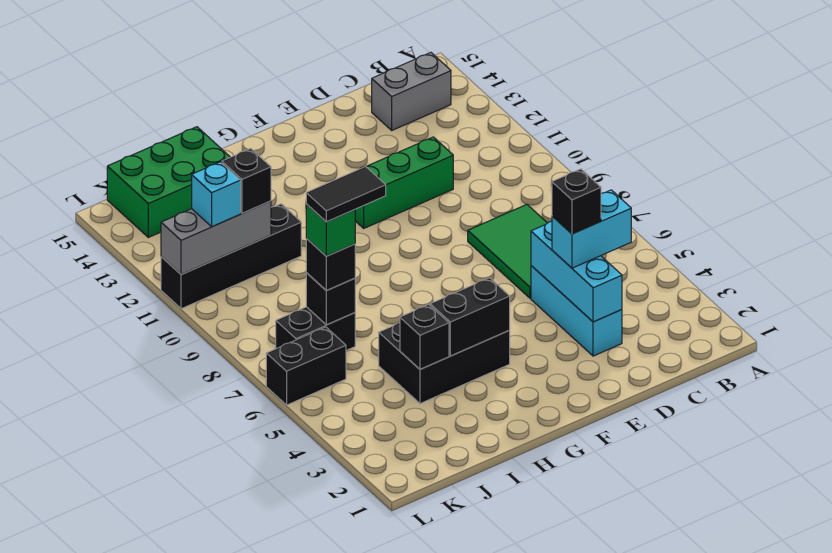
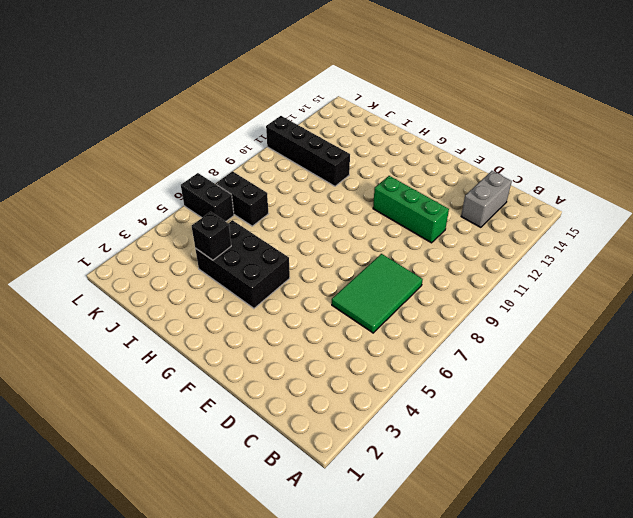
grey 1x2 brick [461,171,512,227] -> grey 1x2 brick turned to [372,53,451,130]
none -> cyan 1x3 brick [531,266,622,356]
none -> green 2x3 brick [107,127,230,237]
none -> cyan 1x3 brick [531,221,622,322]

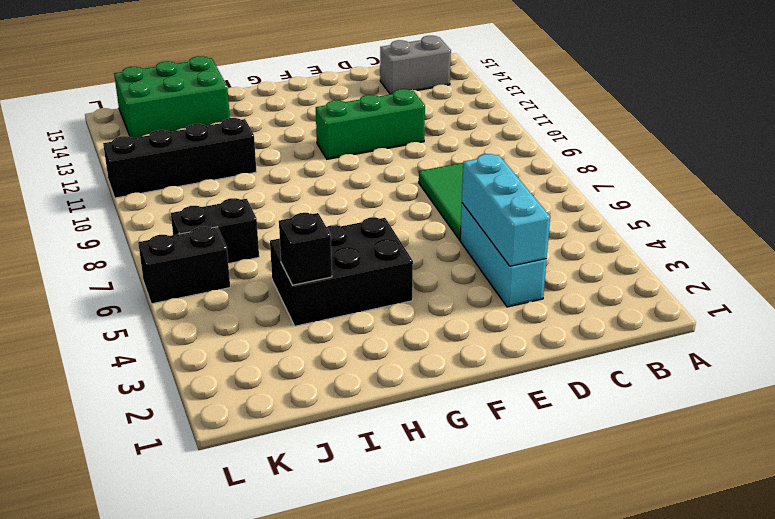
none -> black 1x2 brick [430,278,510,356]
none -> black 1x1 brick [306,273,355,325]
none -> grey 1x3 brick [161,201,271,275]

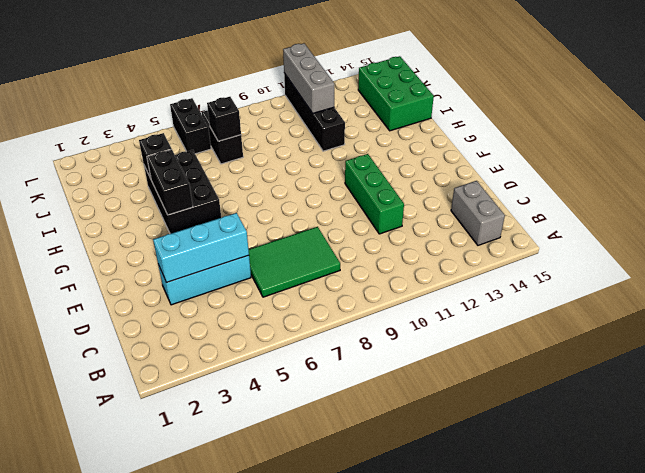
none -> cyan 1x2 brick [552,190,631,268]
none -> black 1x1 brick [306,238,355,291]
none -> black 1x1 brick [222,149,271,213]

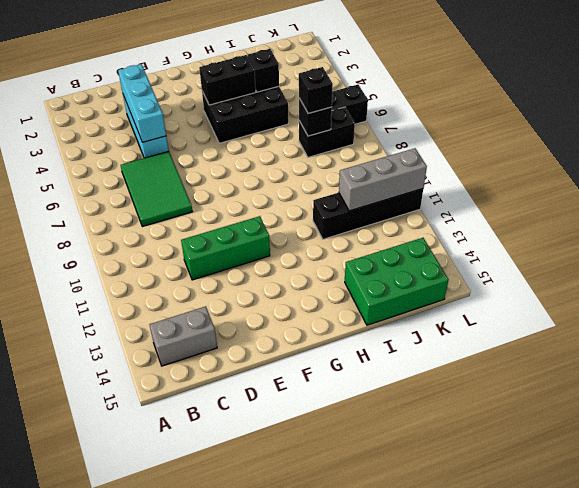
none -> cyan 1x2 brick [552,190,631,268]
none -> black 1x1 brick [222,149,271,213]
none -> cyan 1x1 brick [192,162,241,227]

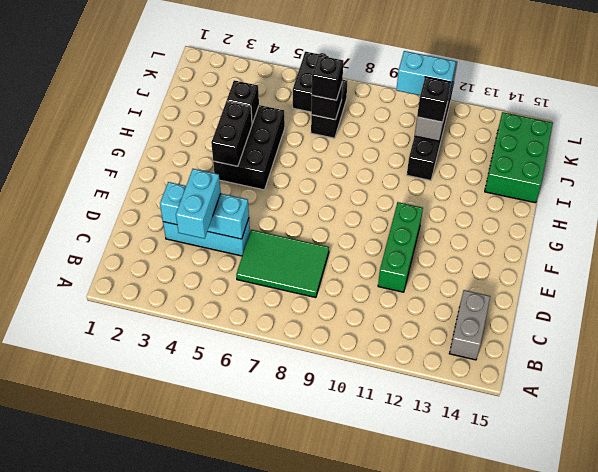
cyan 1x2 brick [396,51,456,98] -> cyan 1x1 brick [192,162,241,227]
none -> black 1x1 brick [552,169,601,234]
none -> green 1x1 brick [306,204,355,256]
none -> black 1x2 tile [306,166,386,222]

